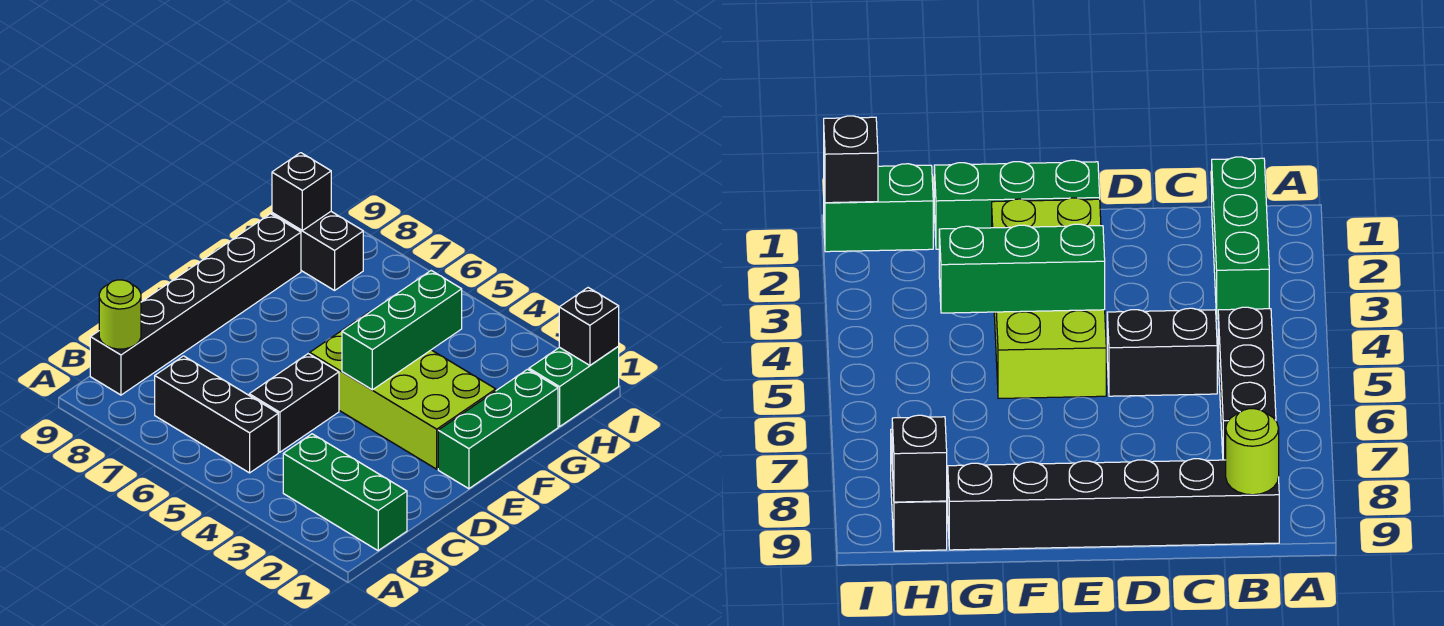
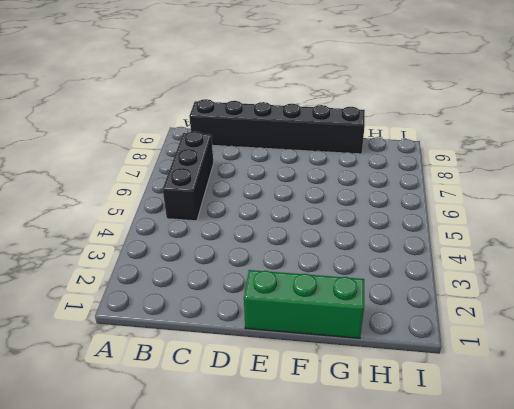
none -> green 1x3 brick [283,434,407,551]
none -> black 1x2 brick [249,354,339,452]
none -> lime 2x4 brick [310,312,496,469]

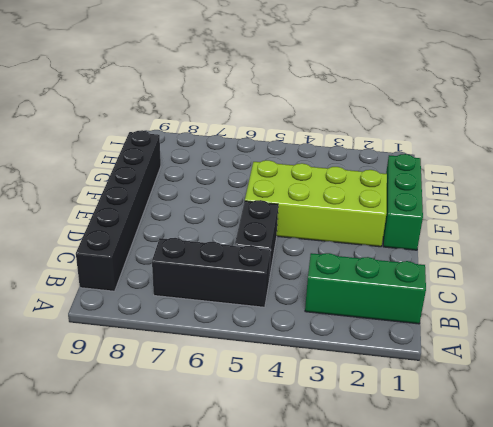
none -> green 1x2 brick [529,347,619,427]
none -> black 1x2 brick [272,212,363,290]
none -> lime 1x1 round brick [99,280,141,349]

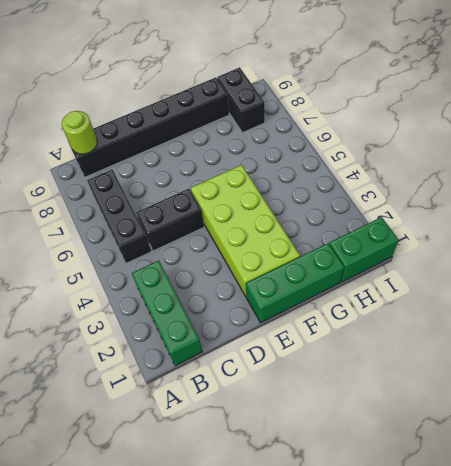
none -> green 1x3 brick [342,271,462,390]
none -> black 1x1 brick [272,153,331,231]
none -> black 1x1 brick [559,288,619,365]

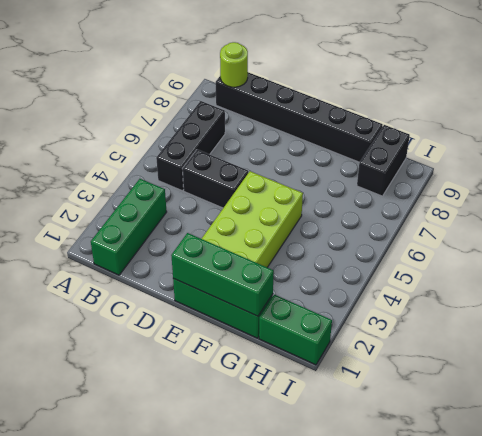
green 1x3 brick [171,233,274,316] -> green 1x3 brick moved to [342,271,462,390]
none -> black 1x1 brick [272,153,331,231]
none -> black 1x1 brick [559,288,619,365]

